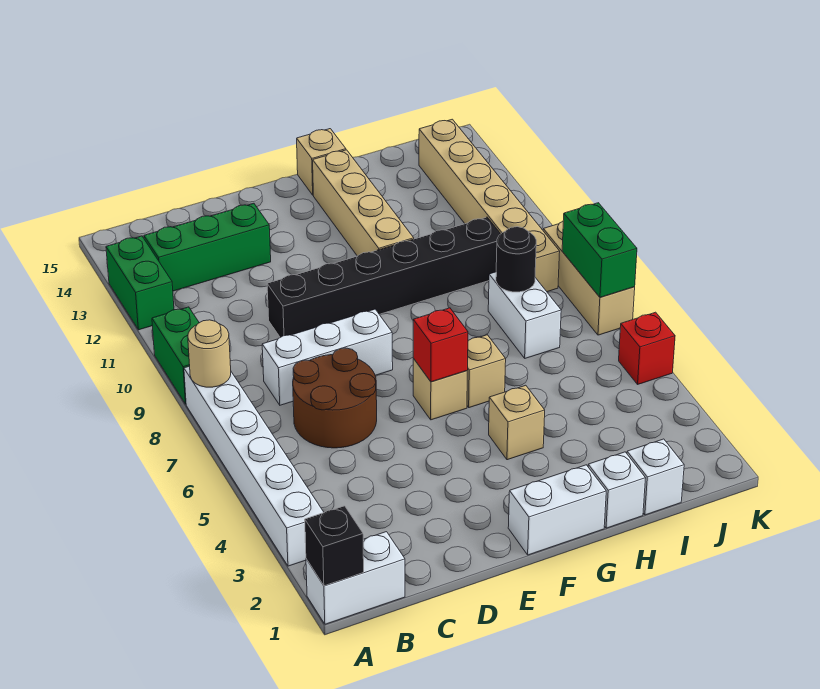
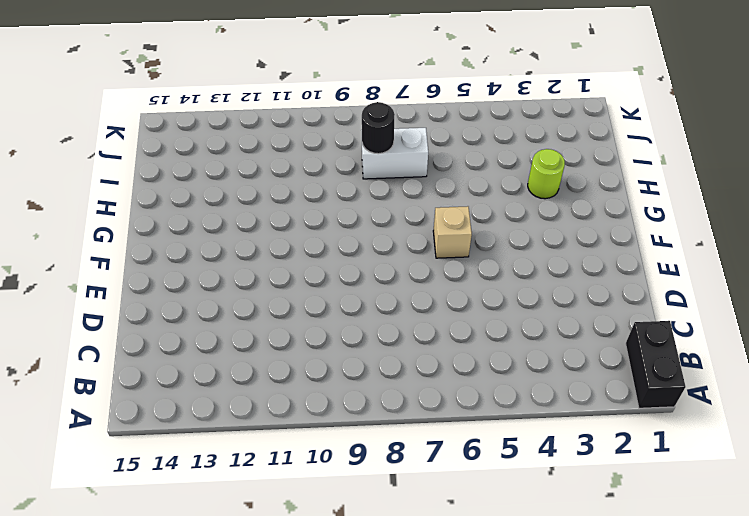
black 1x2 brick [626,321,686,408] -> white 1x2 brick [306,532,405,624]
lime 1x1 round brick [528,149,565,199] -> none
none -> white 1x6 brick [184,366,324,566]
none -> green 1x2 brick [152,307,199,404]
none -> green 1x2 brick [106,236,174,330]

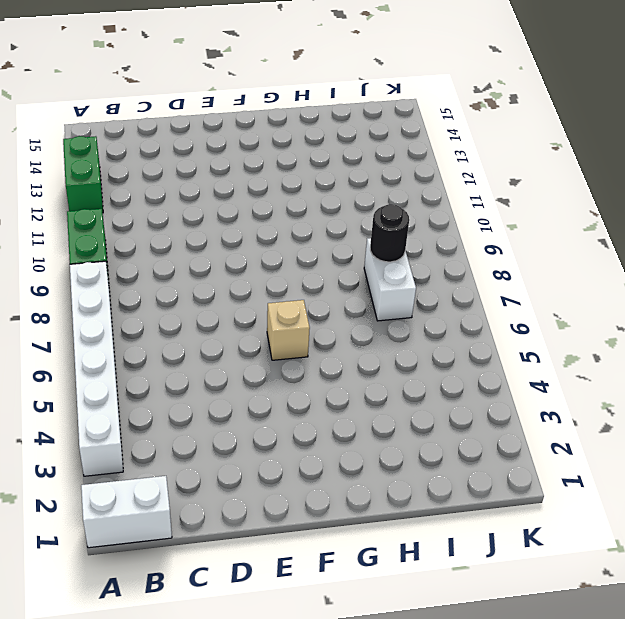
none -> green 1x3 brick [144,203,271,291]
none -> brown 2x2 round brick [293,348,377,448]
none -> white 1x3 brick [262,309,393,405]

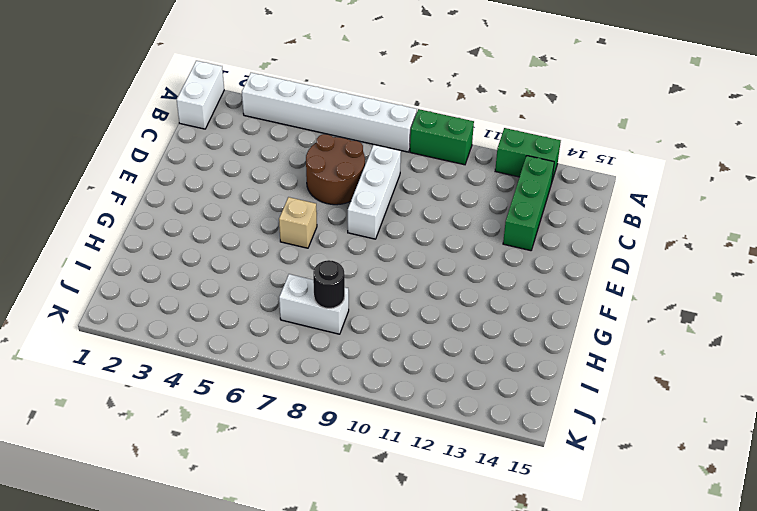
none -> black 1x6 brick [267,217,500,337]
none -> white 1x2 brick [508,465,606,555]
none -> tan 1x1 brick [489,385,545,460]

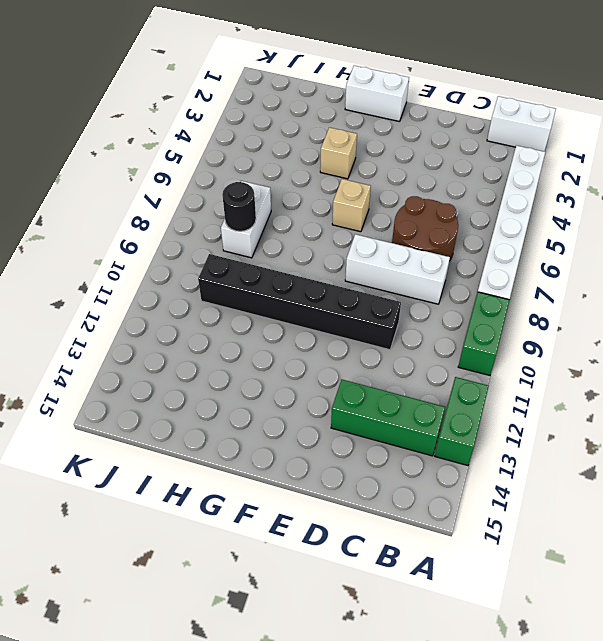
none -> tan 1x1 brick [467,335,506,408]
none -> tan 1x4 brick [313,150,414,256]
none -> tan 1x1 brick [297,129,346,195]

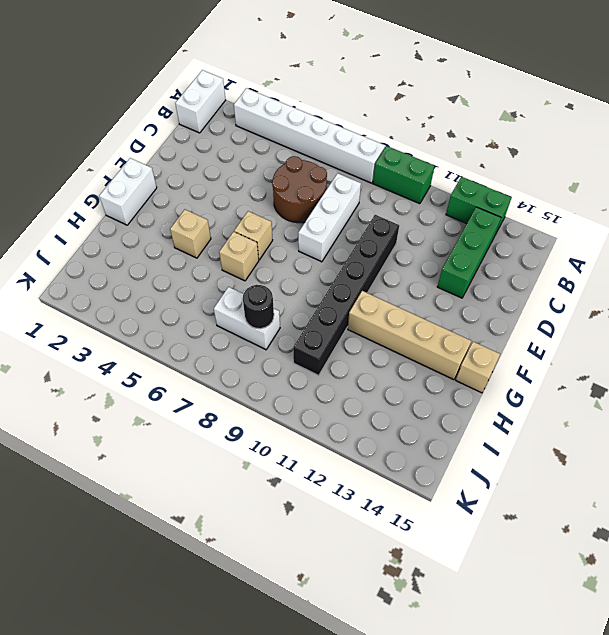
none -> white 1x1 brick [588,452,646,528]
none -> white 1x1 brick [627,439,684,515]
none -> tan 1x6 brick [419,119,560,292]

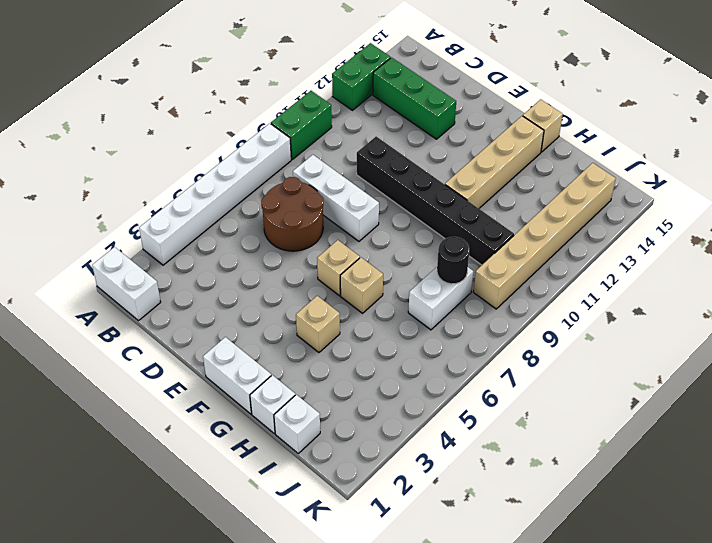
none -> red 1x1 brick [619,312,675,384]
none -> tan 1x3 brick [543,221,635,335]
none -> black 1x1 brick [305,506,364,586]

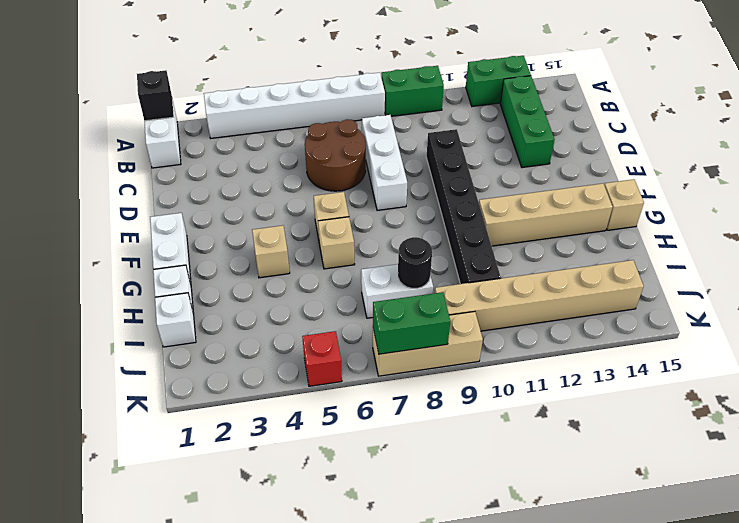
none -> tan 1x1 round brick [188,320,231,387]
none -> red 1x1 brick [413,308,468,382]

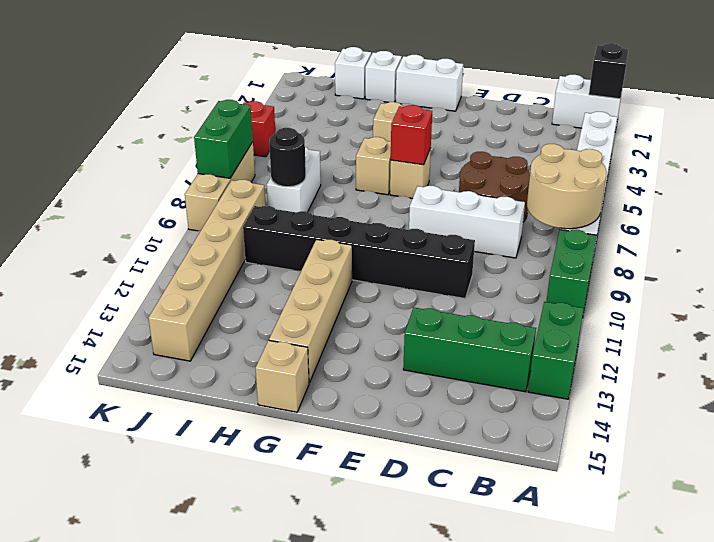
tan 2x2 round brick [527,144,607,229] -> tan 1x1 round brick [188,320,231,387]

